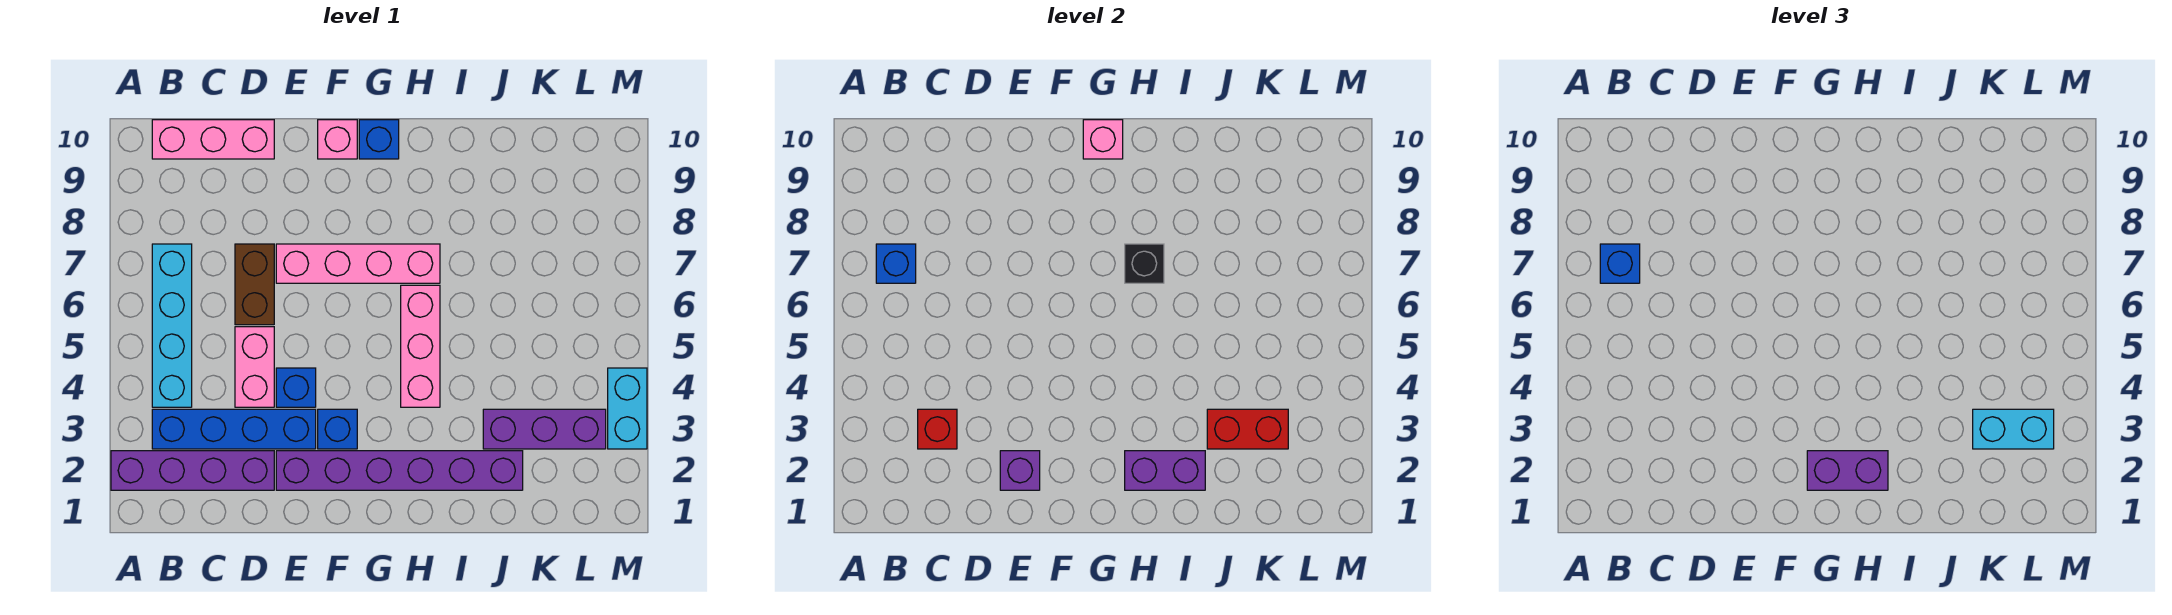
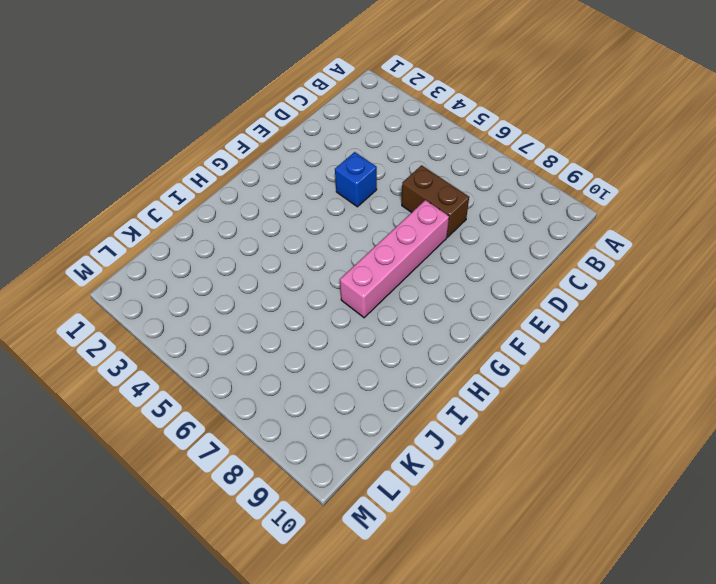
none -> purple 1x4 brick [111,451,274,490]
none -> blue 1x4 brick [152,409,316,449]
none -> cyan 1x4 brick [152,244,192,407]

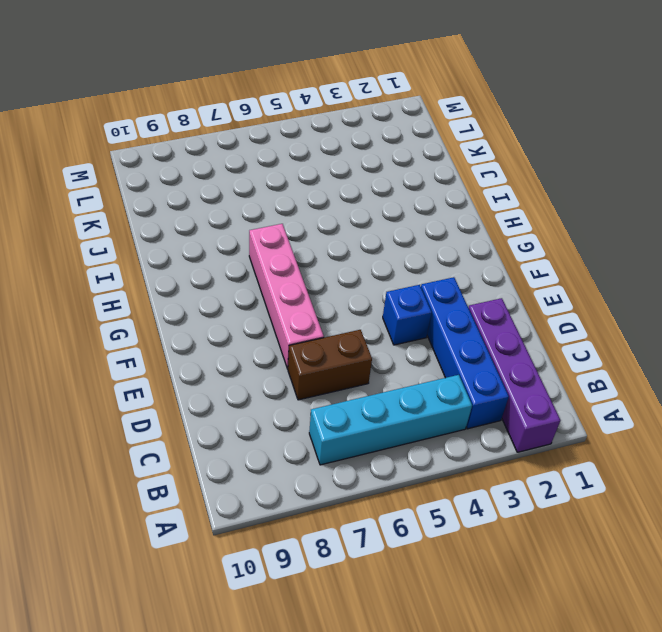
none -> pink 1x3 brick [152,120,274,159]
none -> pink 1x2 brick [235,327,274,407]
none -> purple 1x6 brick [276,451,523,490]

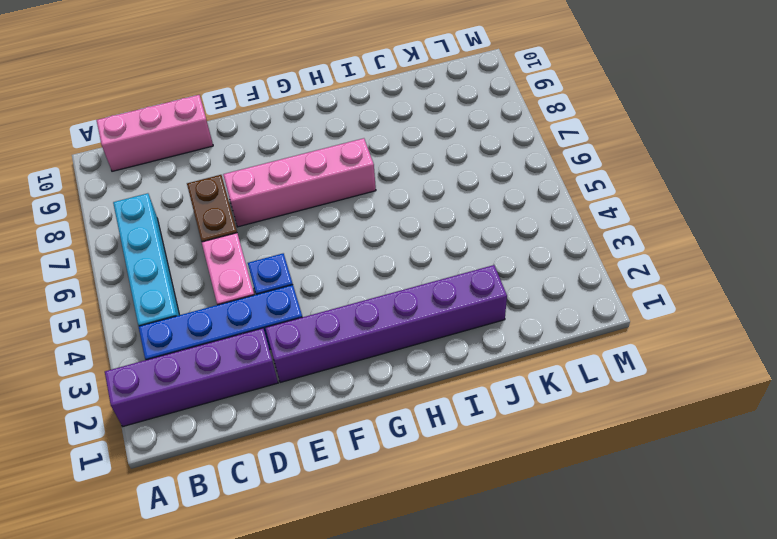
none -> blue 1x1 brick [318,409,357,449]
none -> pink 1x1 brick [318,120,357,159]
none -> blue 1x1 brick [359,120,399,159]

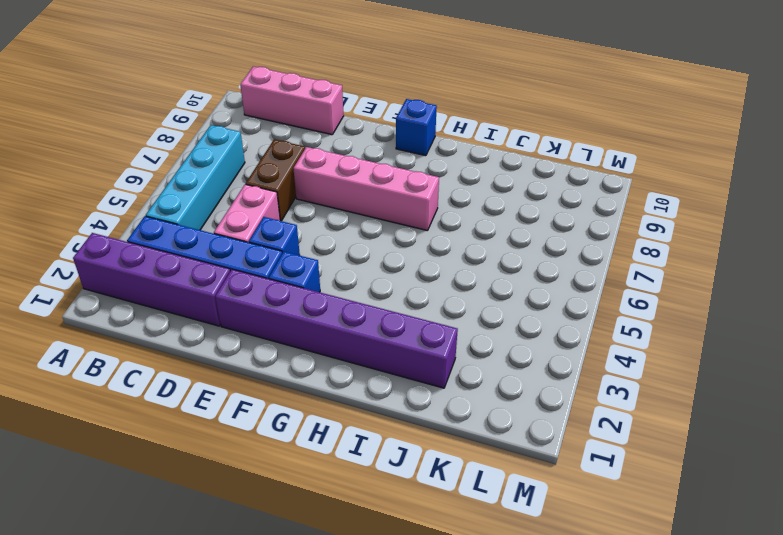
none -> pink 1x1 brick [318,120,357,159]
none -> pink 1x3 brick [401,285,440,407]
none -> purple 1x3 brick [483,409,606,449]

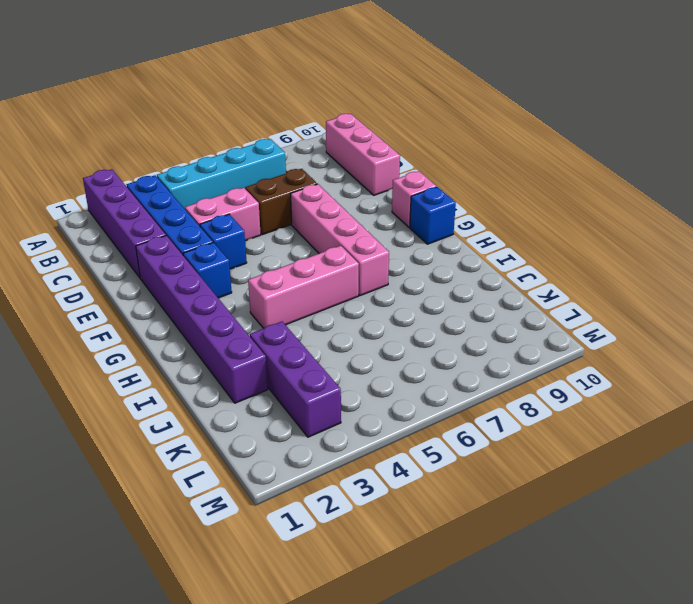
none -> cyan 1x2 brick [608,368,647,449]
none -> blue 1x1 brick [876,244,916,283]
none -> red 1x1 brick [918,409,957,449]

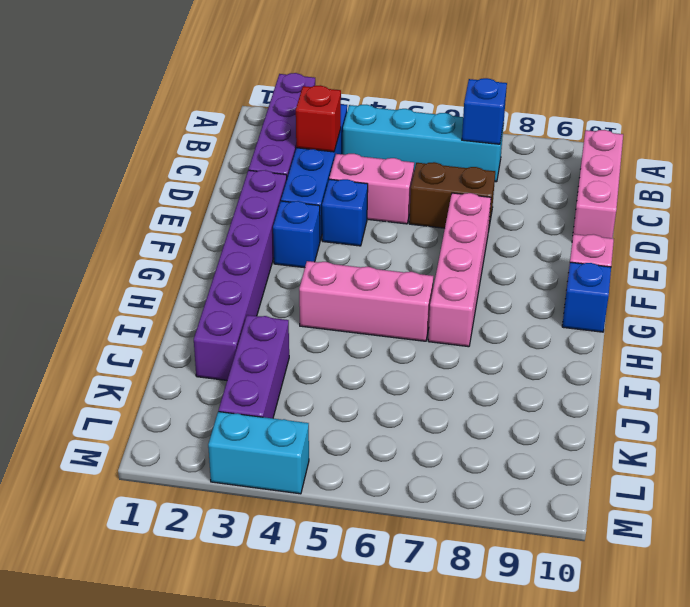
none -> purple 1x1 brick [1000,451,1040,490]
none -> pink 1x1 brick [1083,120,1123,159]
none -> purple 1x2 brick [1125,451,1205,490]

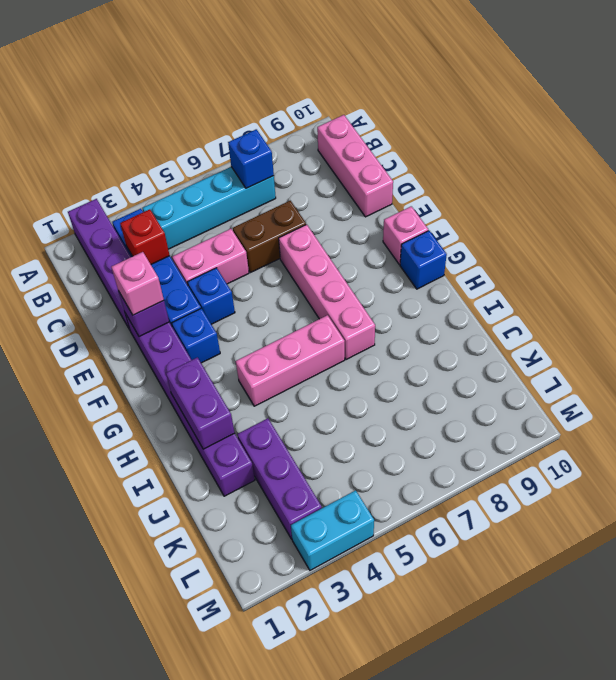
pink 1x1 brick [111,252,164,315] -> pink 1x1 brick moved to [1083,120,1123,159]
none -> black 1x1 brick [1125,244,1164,283]
none -> red 1x2 brick [1207,409,1288,449]
none -> blue 1x1 brick [1600,244,1640,283]

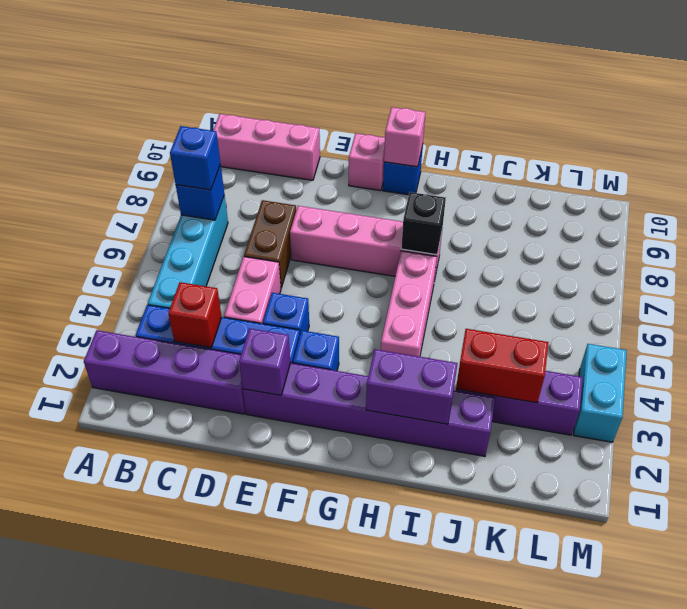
none -> purple 1x2 brick [1807,451,1888,490]
none -> cyan 1x2 brick [1973,409,2054,449]

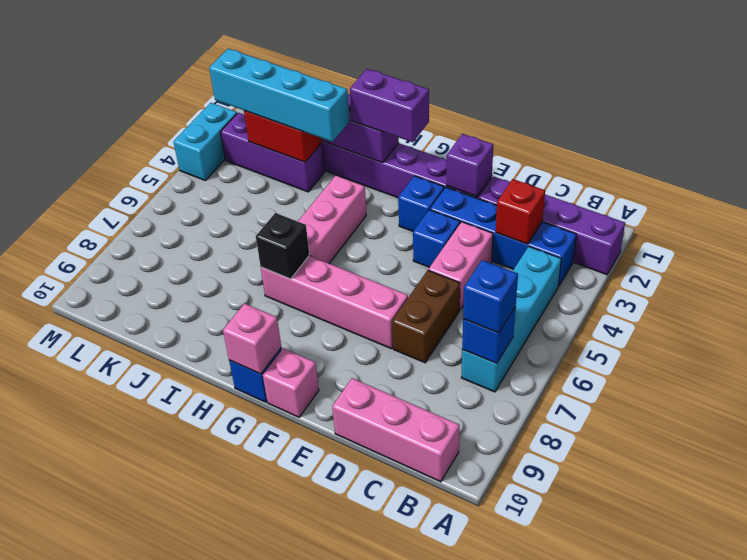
cyan 1x4 brick [209,49,350,142] -> cyan 1x2 brick [1973,409,2054,449]

